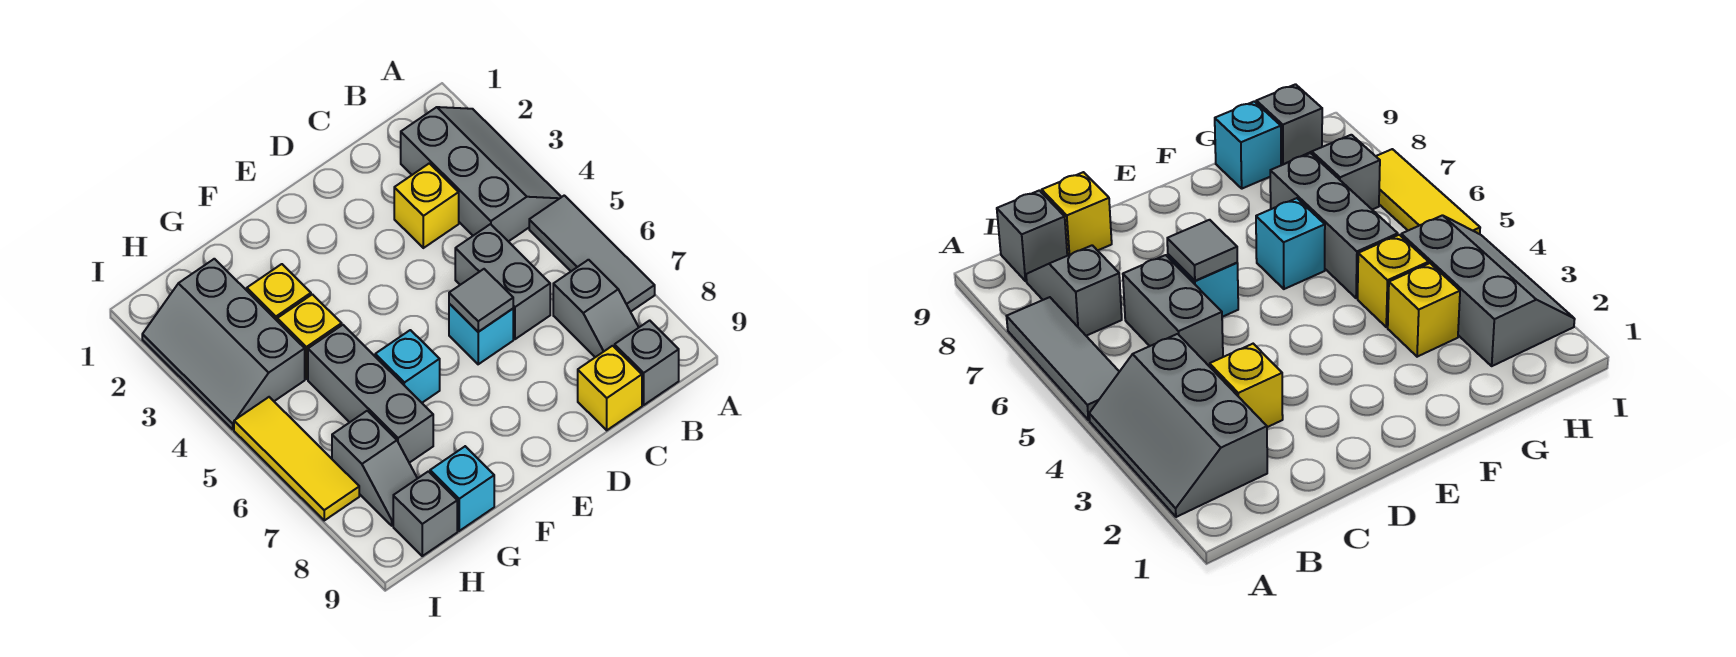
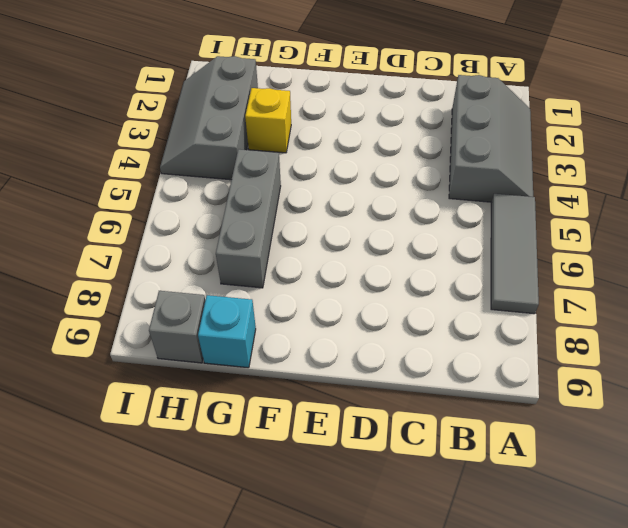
none -> grey 1x2 slope [553,260,639,357]
none -> grey 1x1 brick [615,320,679,405]
none -> yellow 1x1 brick [394,163,459,248]

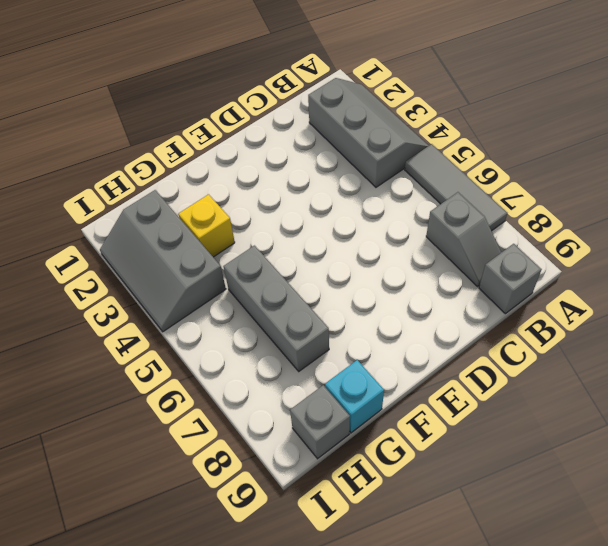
none -> yellow 1x1 brick [394,163,459,248]
none -> grey 1x2 brick [455,224,550,339]
none -> yellow 1x1 brick [578,346,642,430]

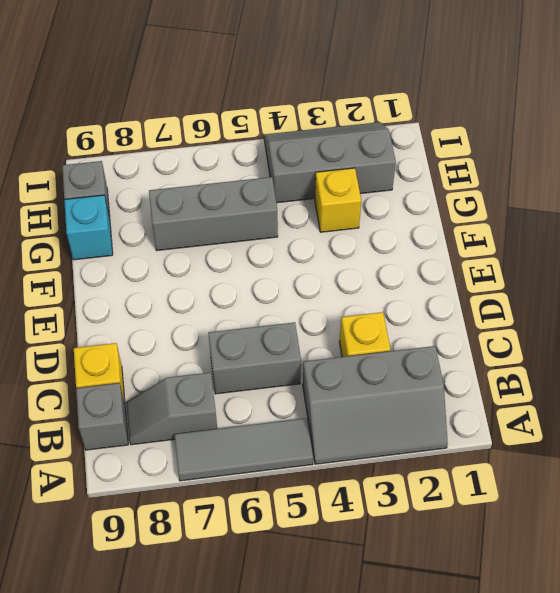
none -> cyan 1x1 brick [449,304,513,364]
none -> cyan 1x1 brick [375,330,440,403]
none -> yellow 1x1 brick [277,294,342,379]

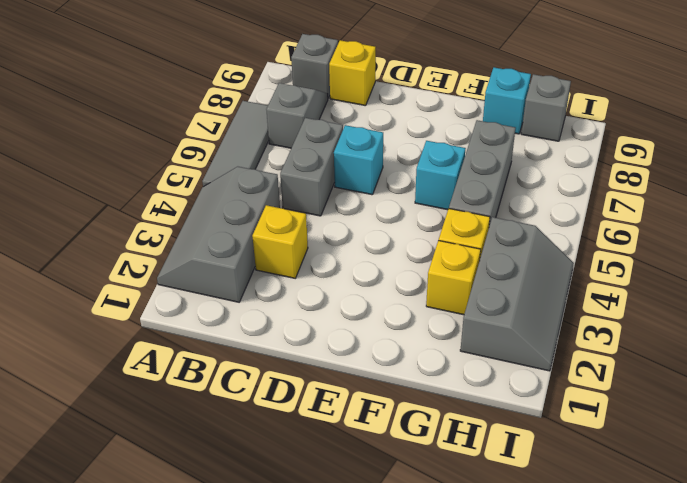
none -> grey 1x2 slope [332,411,417,526]
none -> yellow 1x3 tile [234,397,359,520]
none -> grey 1x1 tile [449,269,513,332]

